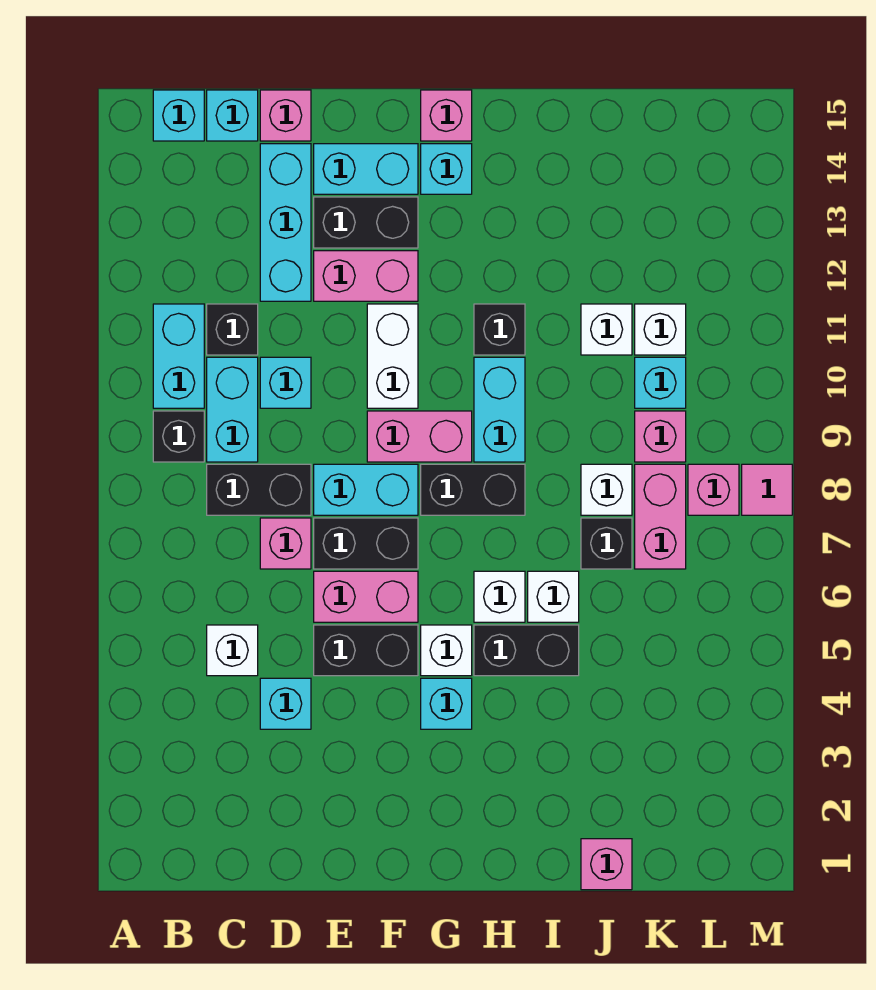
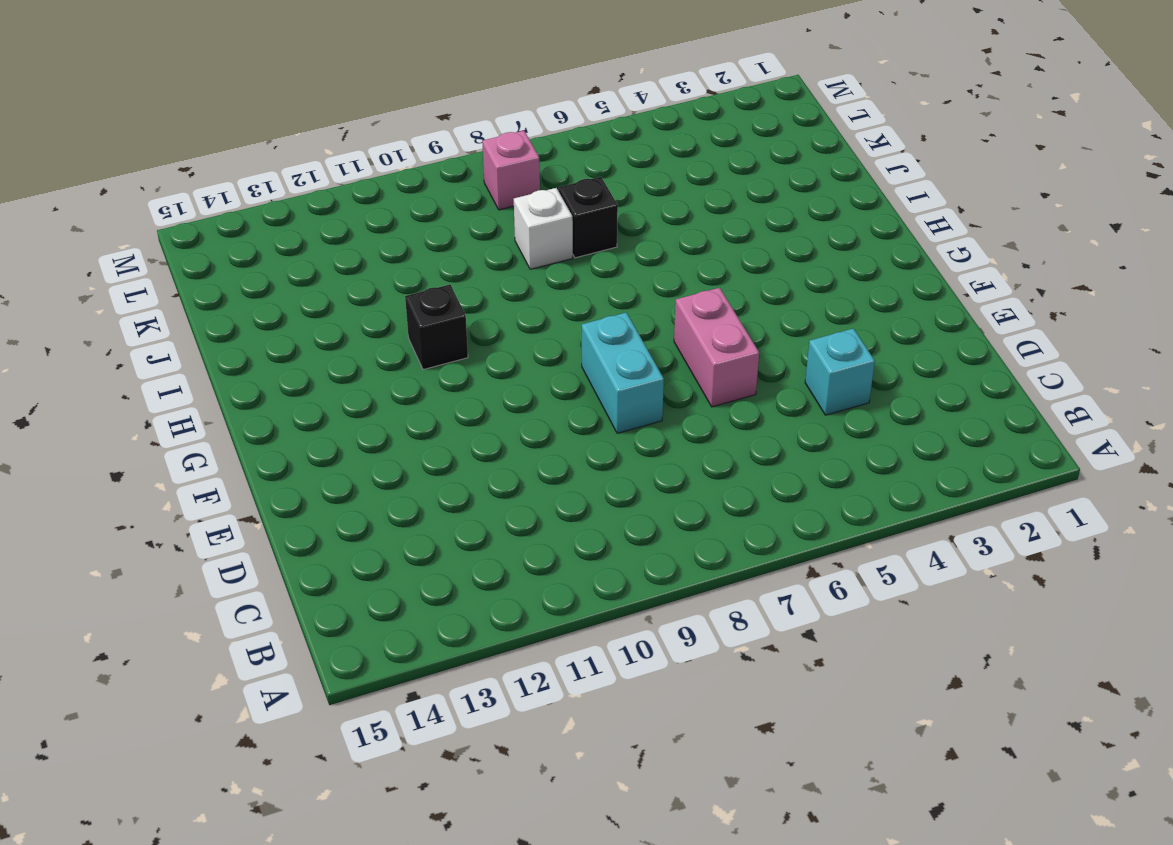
none -> black 1x1 brick [153,411,204,462]
none -> cyan 1x2 brick [153,304,204,408]
none -> cyan 1x1 brick [153,90,204,141]
none -> white 1x1 brick [207,625,258,676]

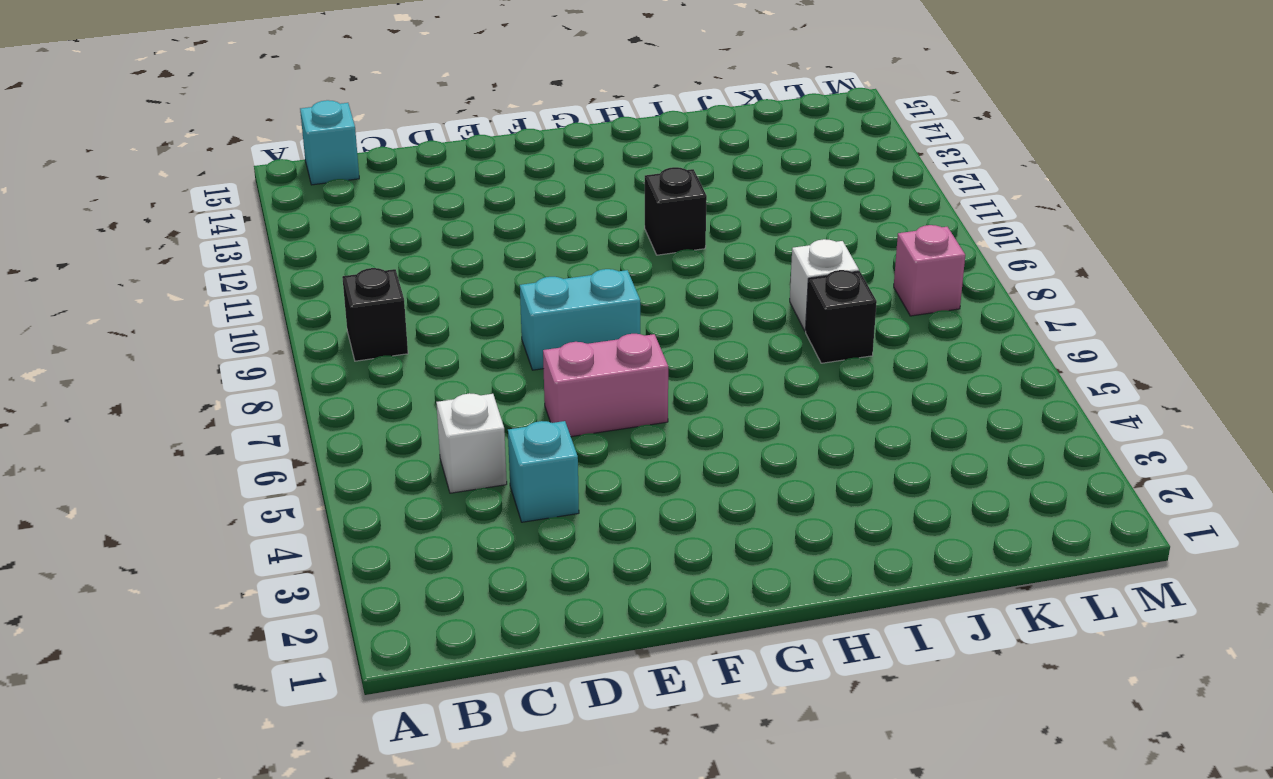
none -> cyan 1x2 brick [153,304,204,408]
none -> black 1x2 brick [207,464,311,515]
none -> cyan 1x2 brick [207,357,258,462]
none -> black 1x1 brick [207,304,258,355]

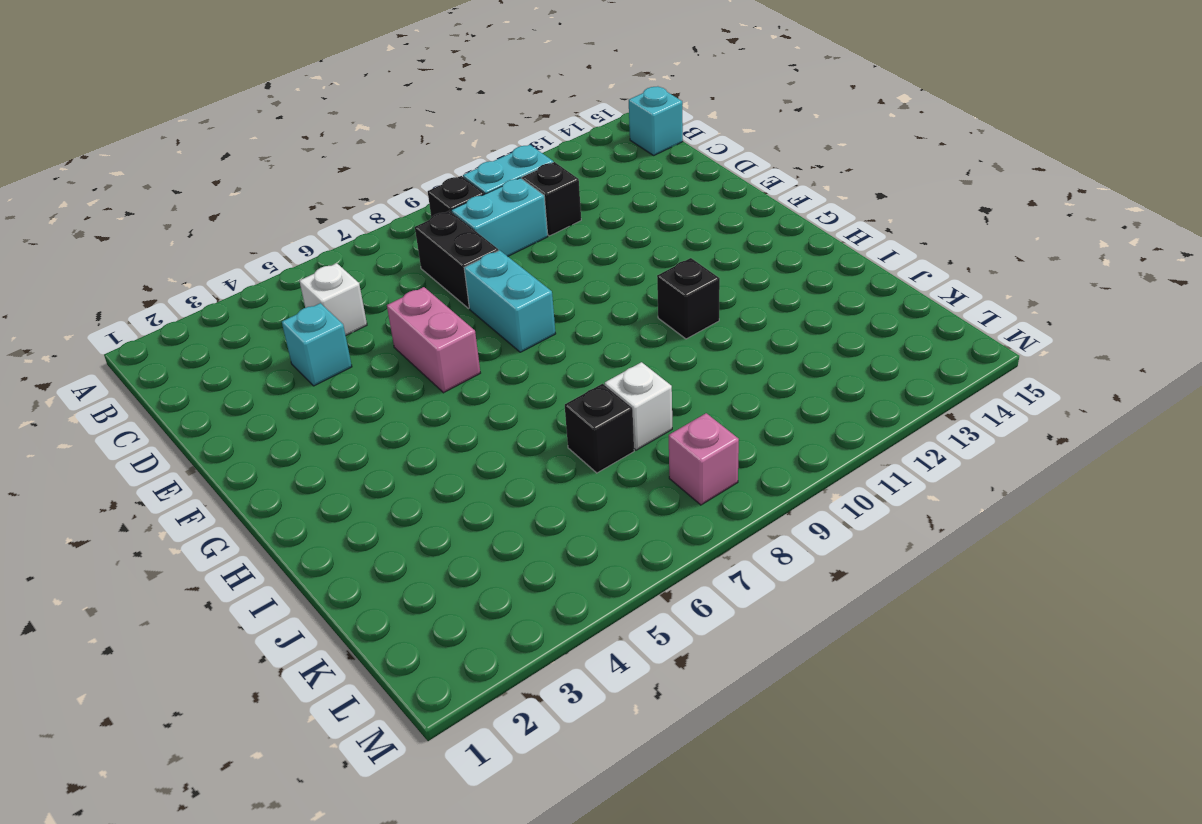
none -> cyan 1x1 brick [207,90,258,141]
none -> pink 1x1 brick [260,518,311,569]
none -> cyan 1x1 brick [260,357,311,408]
none -> cyan 1x3 brick [260,144,311,301]

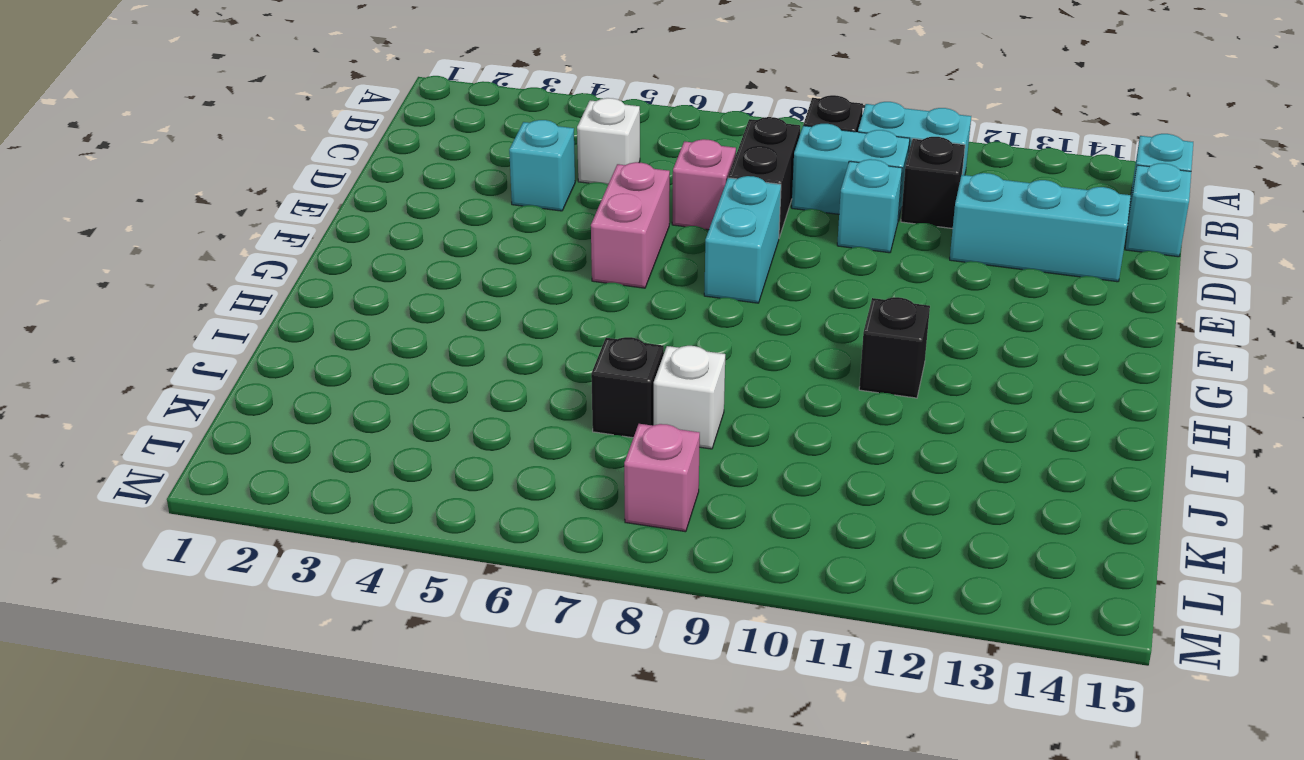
none -> pink 1x1 brick [260,90,311,141]
none -> black 1x2 brick [314,625,418,676]
none -> black 1x2 brick [314,518,418,569]
none -> pink 1x2 brick [314,251,418,301]

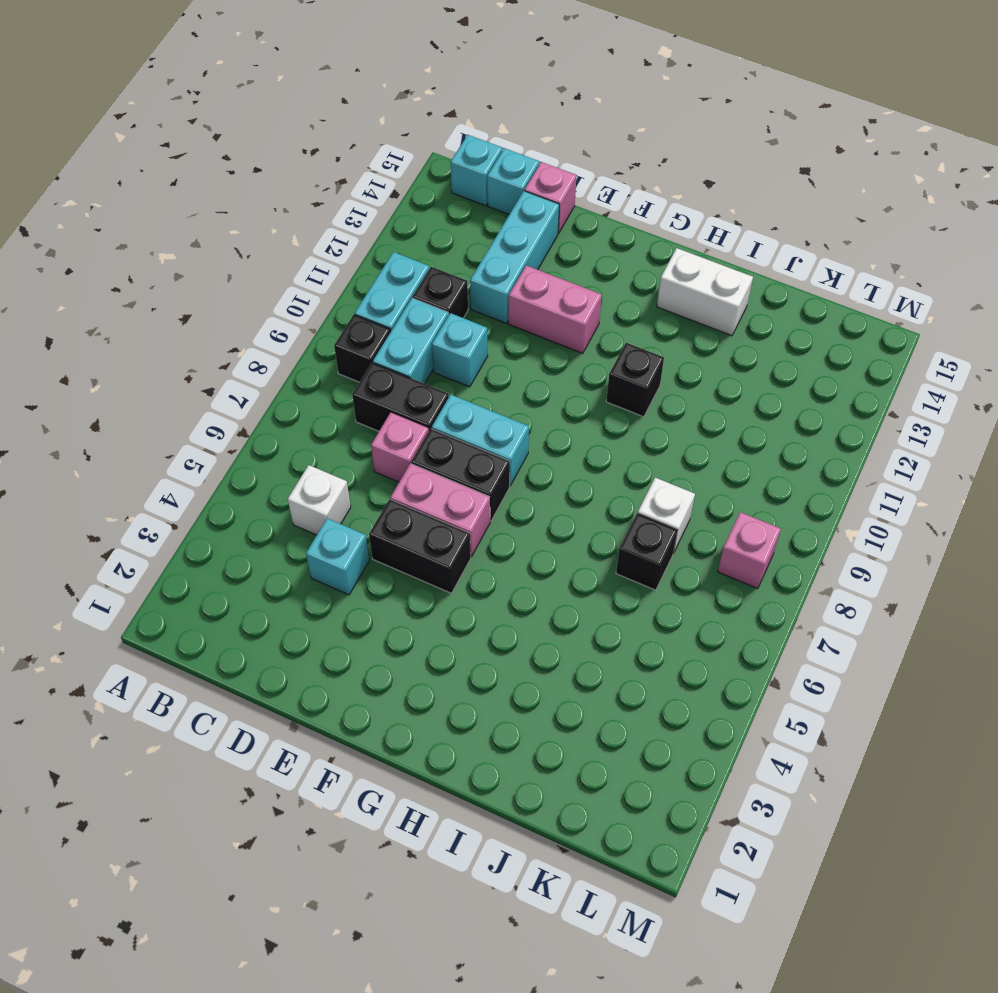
white 1x2 brick [657,248,753,336] -> white 1x2 brick turned to [367,304,418,408]
none -> black 1x2 brick [314,197,418,248]
none -> cyan 1x2 brick [314,144,418,194]
none -> pink 1x2 brick [367,411,472,462]
none -> cyan 1x1 brick [421,678,472,729]

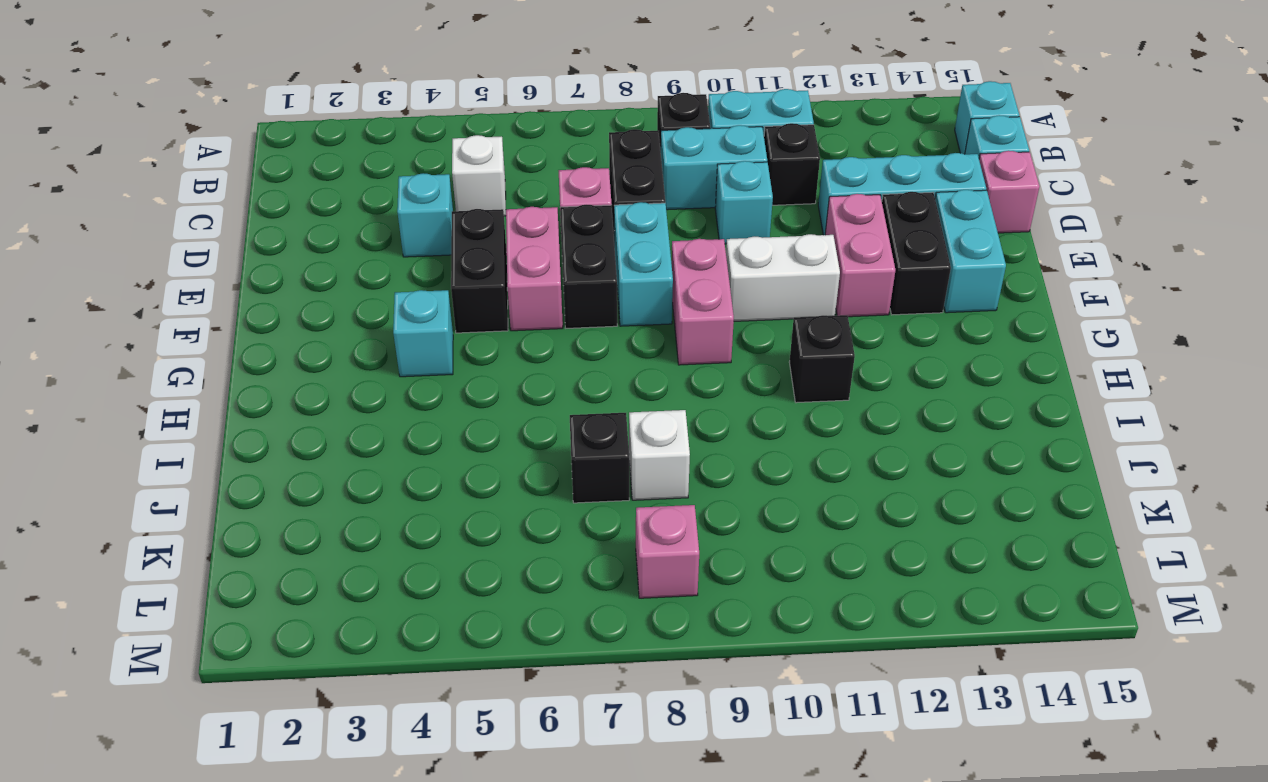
none -> white 1x1 brick [421,625,472,676]
none -> black 1x2 brick [421,464,525,515]
none -> cyan 1x1 brick [421,144,472,194]
none -> pink 1x1 brick [421,90,472,141]

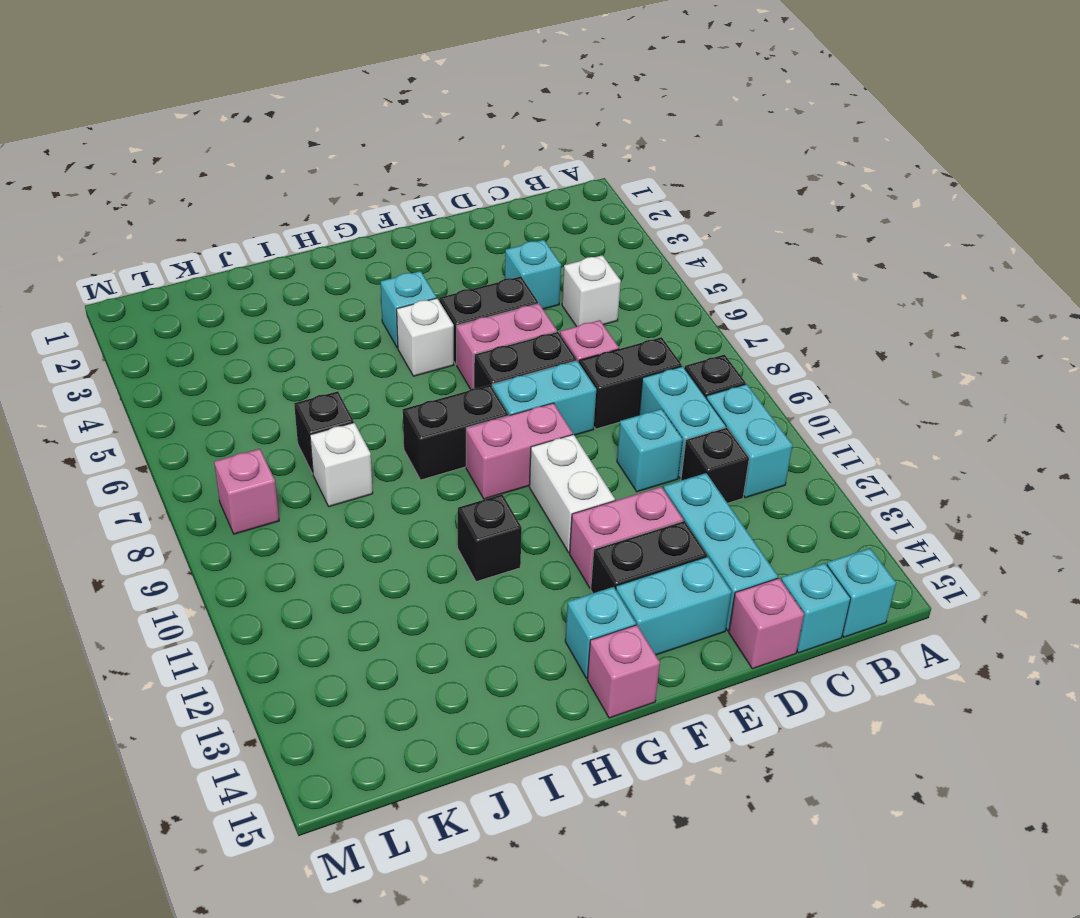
none -> black 1x2 brick [474,625,579,676]
none -> white 1x1 brick [474,571,525,622]
none -> cyan 1x2 brick [474,357,525,462]
none -> white 1x1 brick [528,571,579,622]

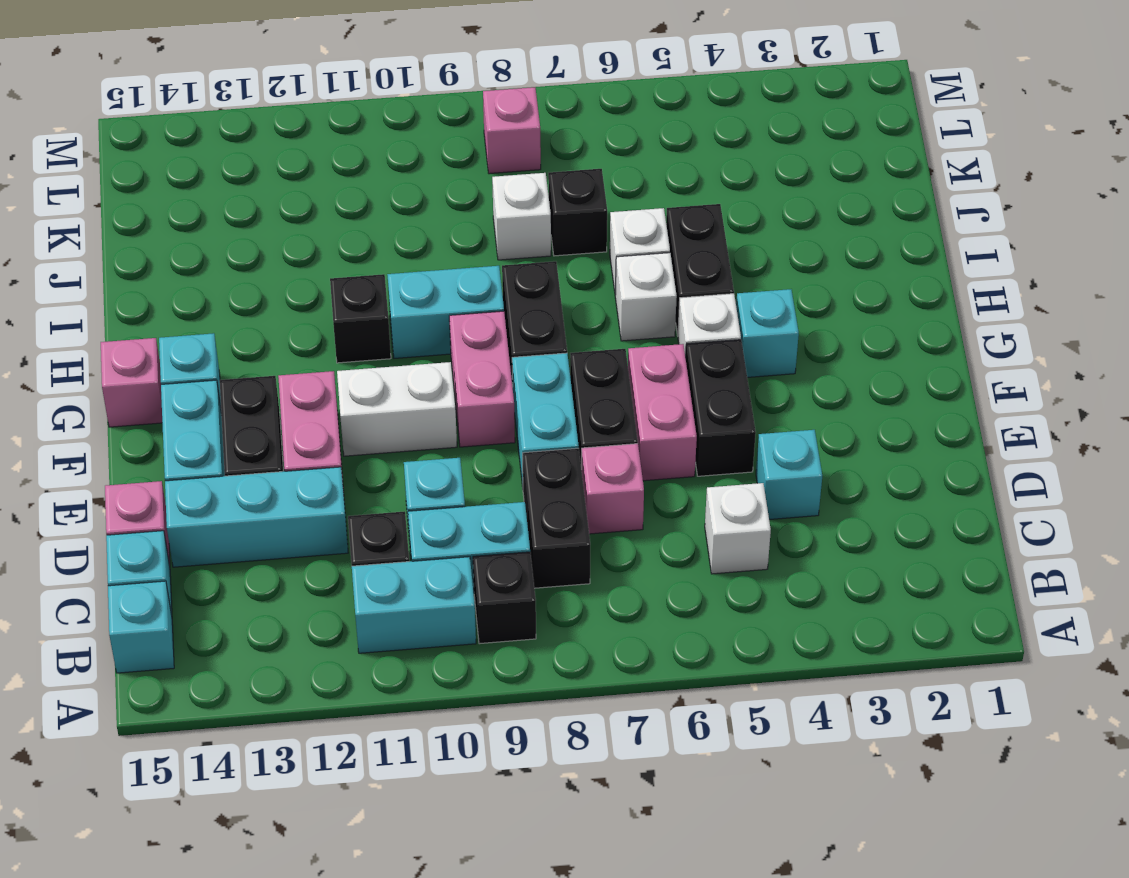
none -> pink 1x1 brick [581,839,632,890]
none -> white 1x1 brick [581,304,632,355]
none -> pink 1x2 brick [635,464,686,569]
none -> pink 1x1 brick [635,411,686,462]

